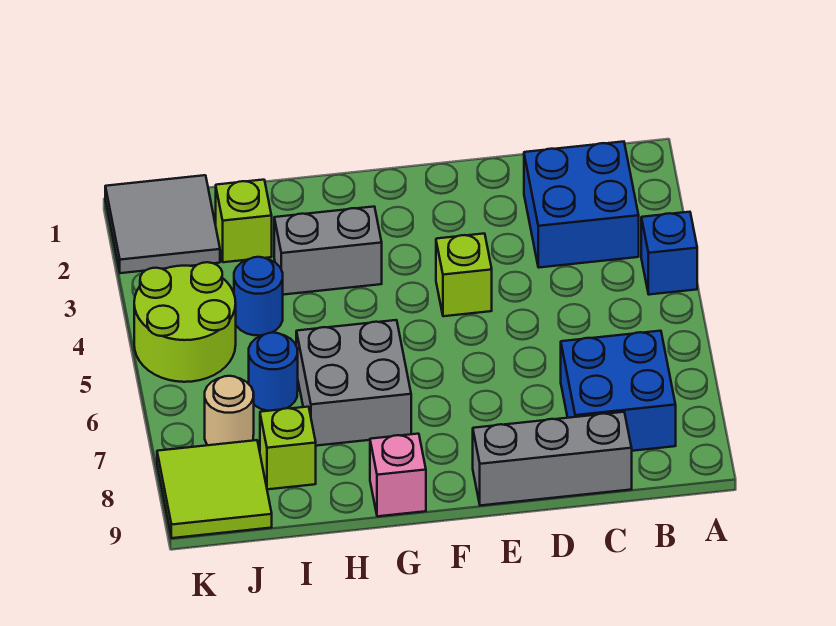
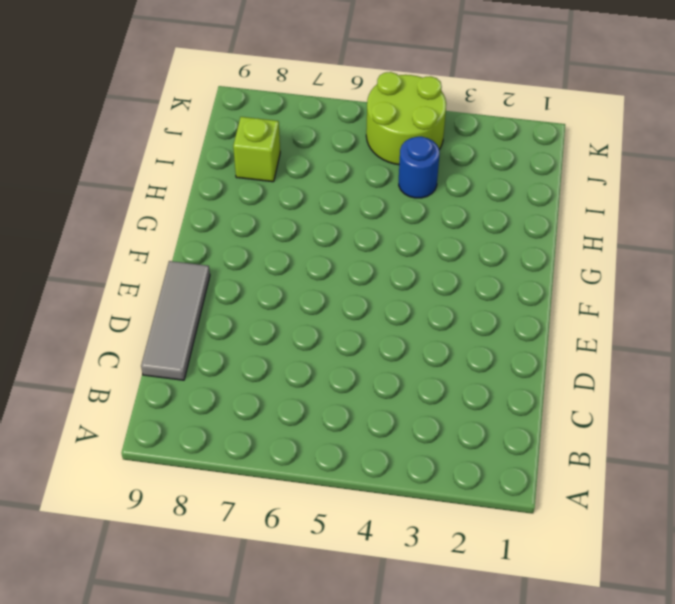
grey 1x3 tile [141,261,210,380] -> grey 1x3 brick [473,412,632,506]
none -> blue 1x1 brick [641,212,697,295]
none -> blue 2x2 brick [524,142,639,268]
none -> blue 2x2 brick [561,331,676,451]

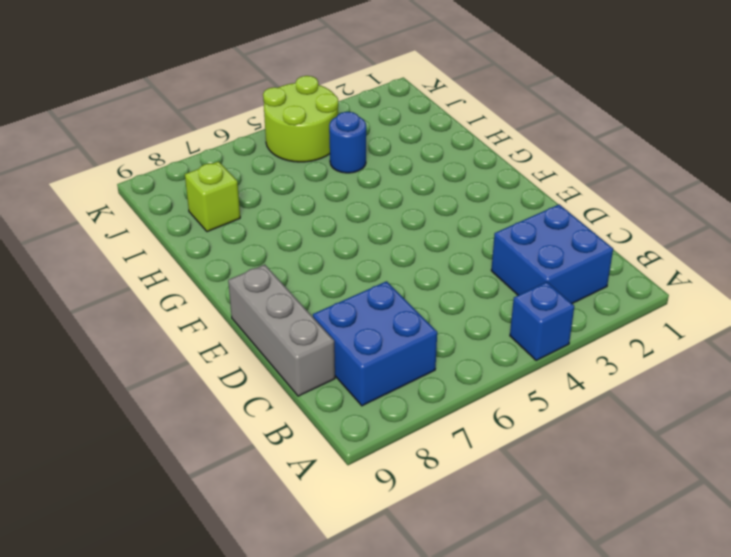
none -> lime 1x1 brick [436,234,492,316]
none -> grey 1x2 brick [274,207,382,295]
none -> grey 2x2 brick [296,320,411,446]

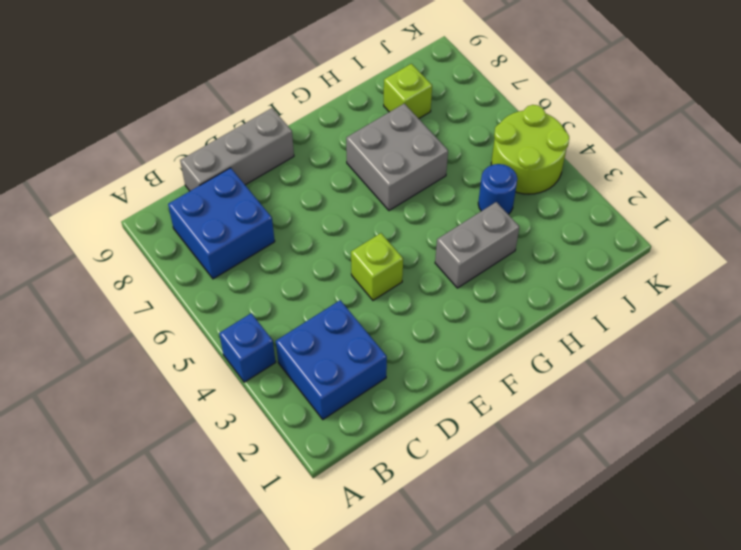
none -> pink 1x1 brick [370,434,426,516]
none -> lime 1x1 brick [216,180,272,262]
none -> blue 1x1 round brick [249,333,298,411]

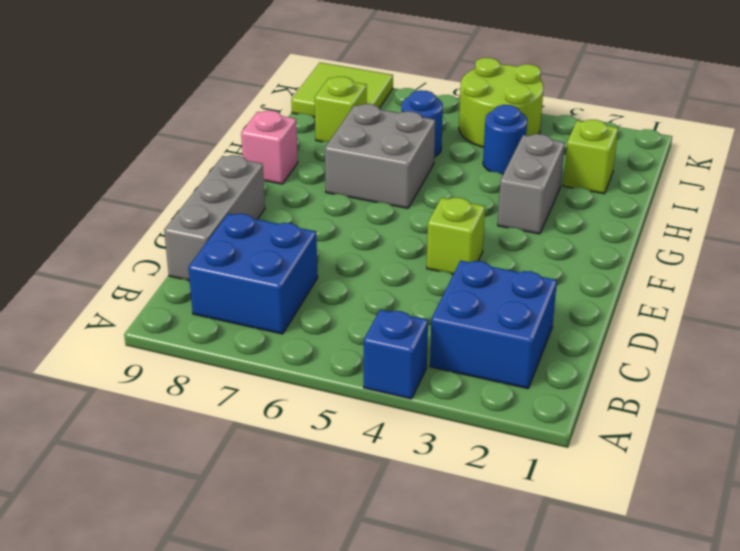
none -> grey 2x2 tile [105,175,220,273]
none -> tan 1x1 round brick [205,376,254,445]

